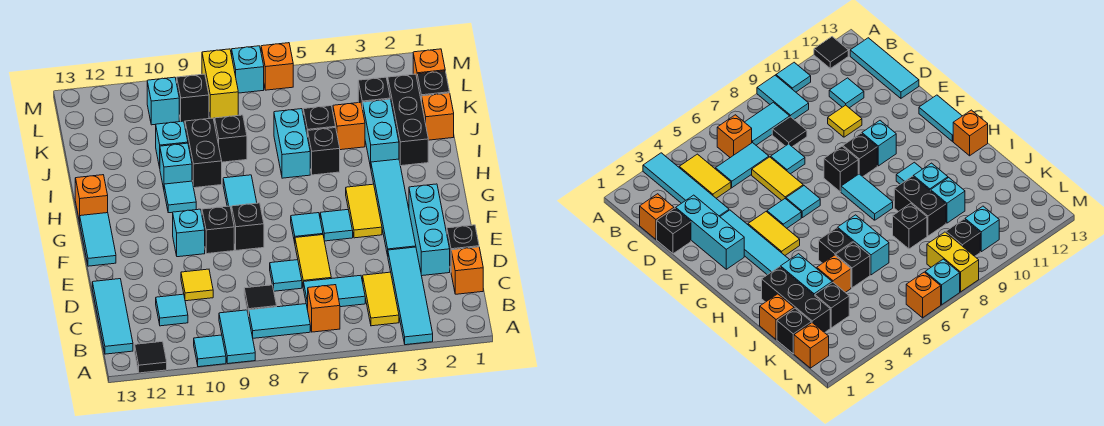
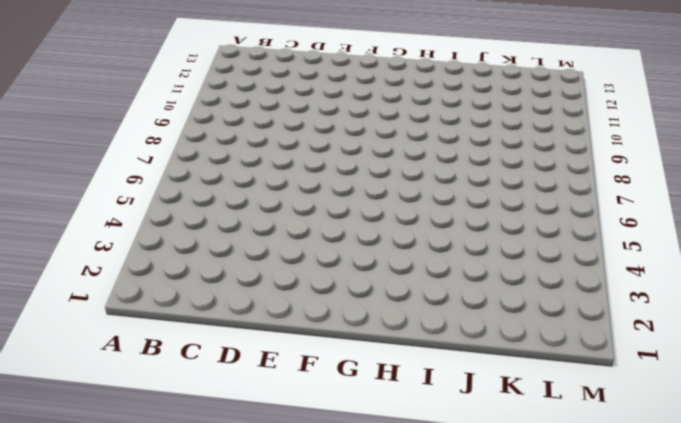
none -> cyan 1x4 tile [388,247,433,345]
none -> cyan 1x2 tile [219,310,255,364]
none -> cyan 1x1 tile [194,335,226,367]
none -> black 1x1 tile [135,341,167,373]

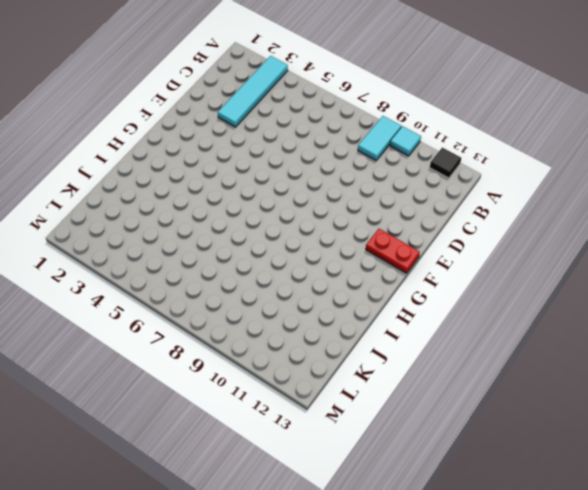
red 1x2 plate [366,229,420,273] -> cyan 1x2 tile [80,213,116,266]
none -> yellow 1x2 tile [363,272,399,326]
none -> orange 1x1 brick [308,285,340,332]
none -> cyan 1x2 tile [249,304,310,338]
none -> cyan 1x3 tile [92,279,133,354]

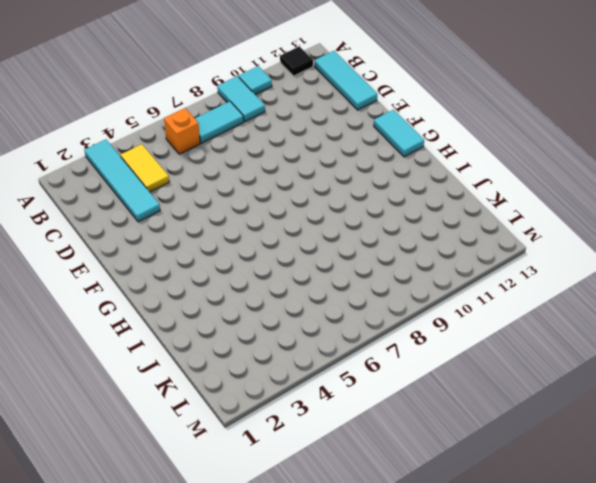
none -> orange 1x1 brick [451,247,483,294]
none -> cyan 1x2 tile [303,275,365,310]
none -> black 1x1 tile [244,285,277,316]
none -> cyan 1x1 tile [156,294,188,326]

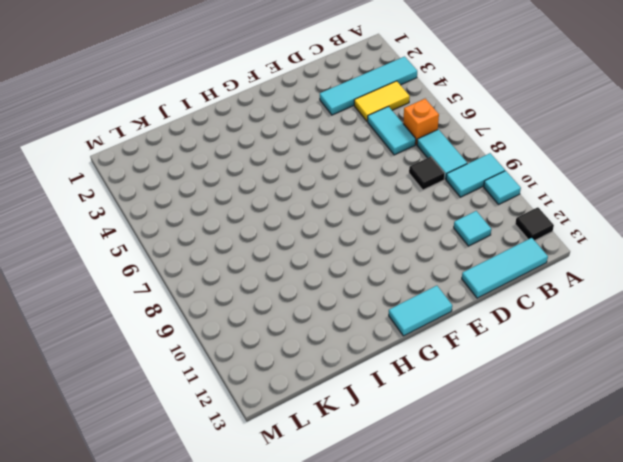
none -> orange 1x1 brick [451,247,483,294]
none -> black 1x1 brick [447,225,479,270]
none -> cyan 1x3 brick [409,184,450,276]
none -> yellow 1x2 tile [295,235,331,284]

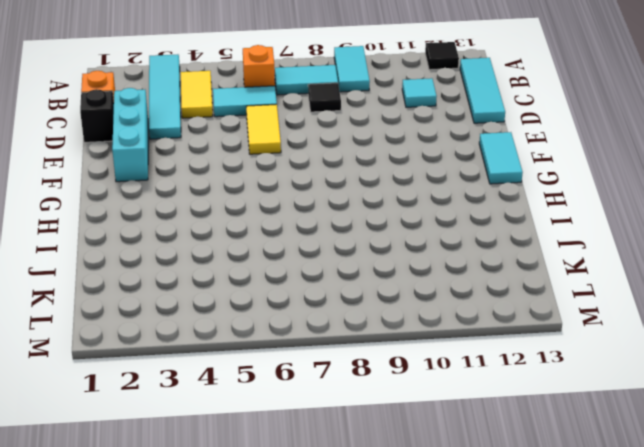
none -> cyan 1x1 tile [194,335,226,367]
none -> cyan 1x1 tile [270,260,302,291]
none -> yellow 1x1 tile [181,269,213,301]
none -> cyan 1x4 tile [371,159,416,255]

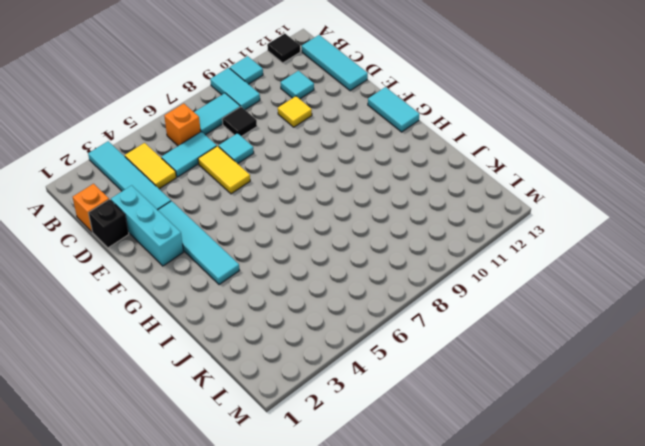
none -> yellow 1x2 tile [346,184,382,238]
none -> cyan 1x1 tile [320,210,353,241]
none -> cyan 1x1 tile [291,213,323,242]
none -> black 1x1 brick [232,203,264,250]

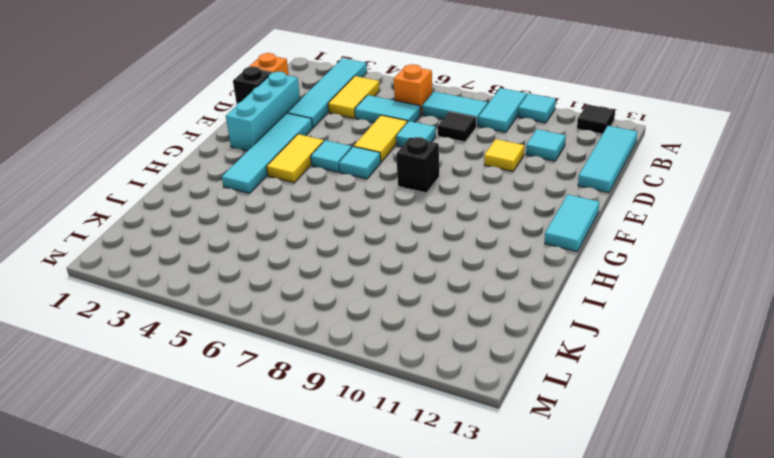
none -> black 1x1 brick [202,206,234,254]
none -> cyan 1x1 brick [173,209,205,257]
none -> cyan 1x2 tile [223,175,257,212]
none -> cyan 1x1 tile [164,181,196,213]

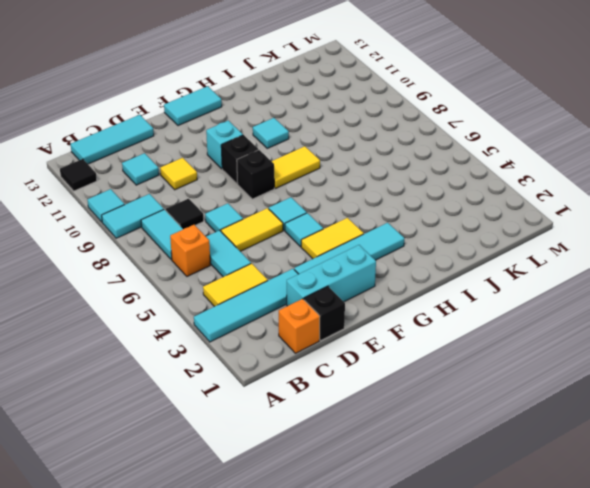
yellow 1x2 tile [272,146,320,188] -> cyan 1x2 tile [223,175,257,212]
none -> orange 1x1 brick [75,175,108,222]
none -> black 1x3 brick [388,74,428,166]
none -> cyan 1x2 brick [363,99,399,167]
none -> black 1x1 brick [308,128,340,175]

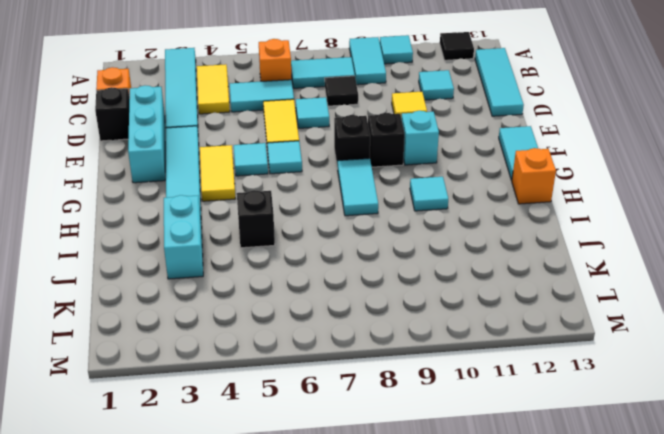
none -> black 1x3 brick [388,74,428,166]
none -> cyan 1x2 brick [274,109,310,178]
none -> black 1x2 brick [185,118,222,188]
none -> cyan 1x1 brick [160,143,192,189]

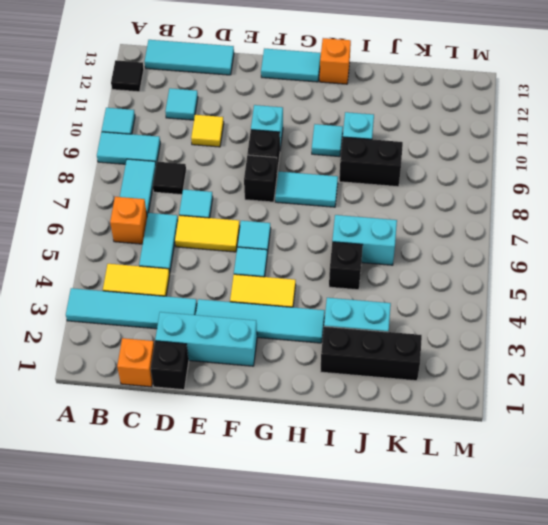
none -> orange 1x1 brick [422,93,454,140]
none -> orange 1x1 brick [333,102,365,150]
none -> black 1x1 brick [303,106,336,137]
none -> black 1x1 brick [215,115,247,162]

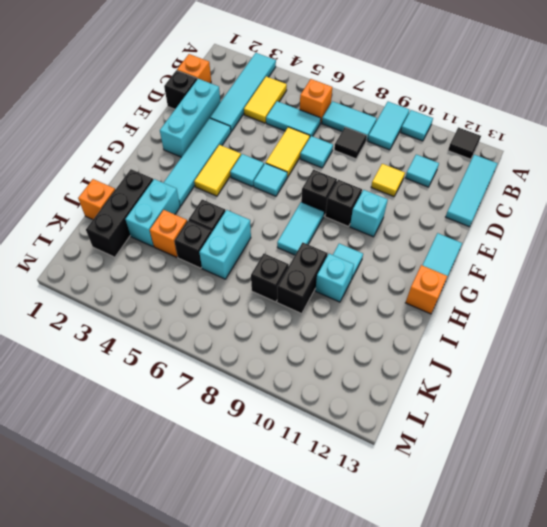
none -> cyan 1x1 brick [156,121,188,167]
none -> black 1x1 brick [417,71,450,102]
none -> black 1x1 brick [358,77,390,109]
none -> orange 1x1 brick [413,49,445,77]

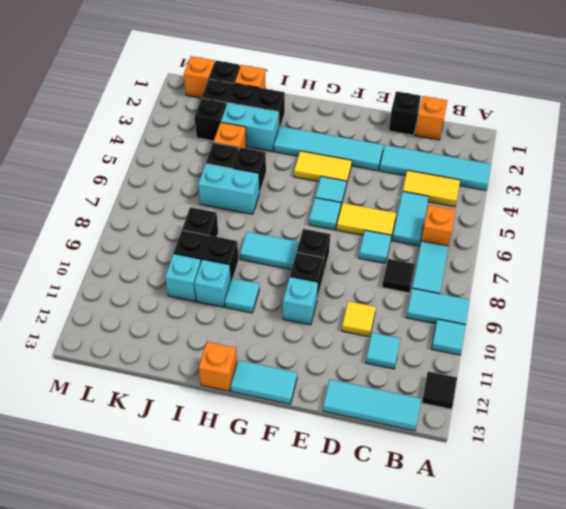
none -> cyan 1x3 brick [409,184,450,276]
none -> yellow 1x2 brick [202,49,238,118]
none -> black 1x1 brick [177,74,209,122]
none -> cyan 1x1 brick [147,77,179,125]

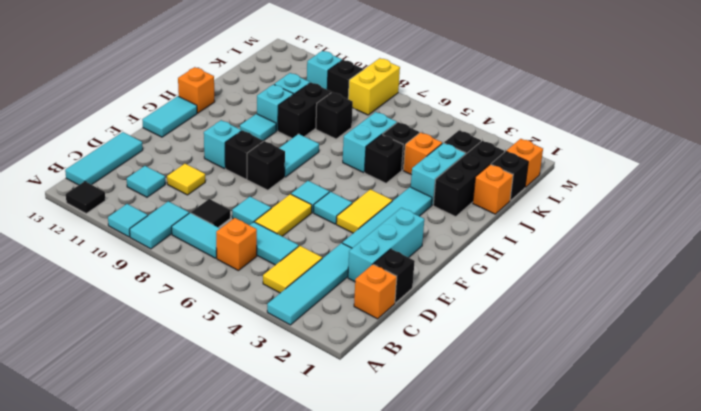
none -> orange 1x1 brick [261,43,293,90]
none -> cyan 1x1 brick [232,46,264,93]

